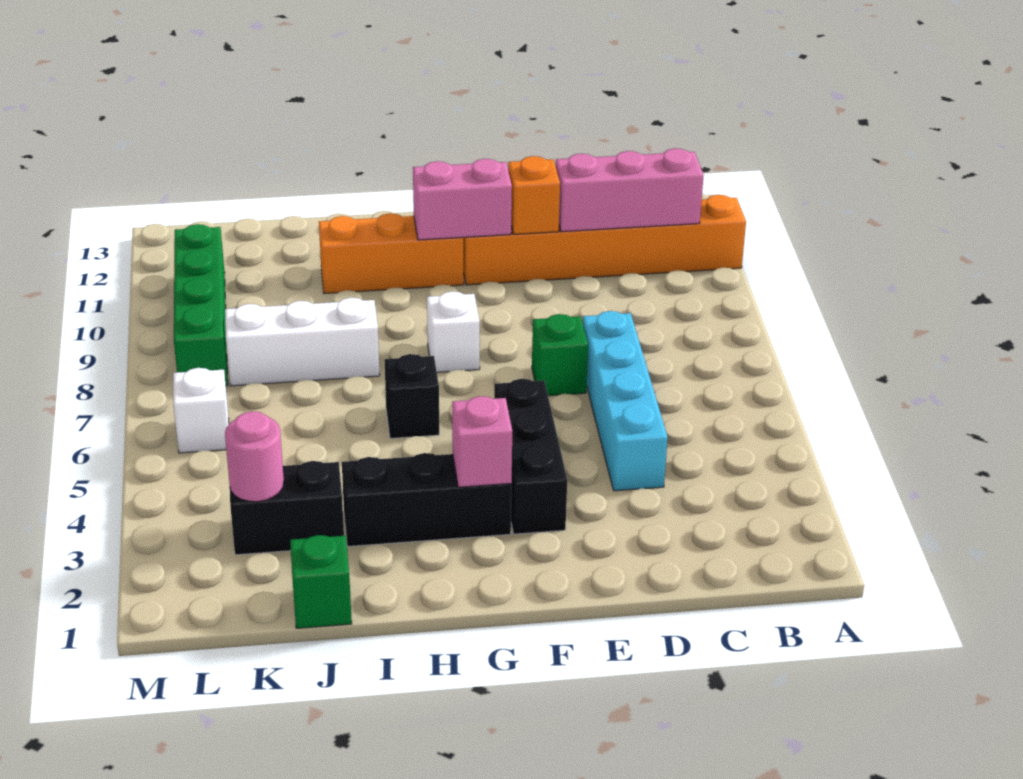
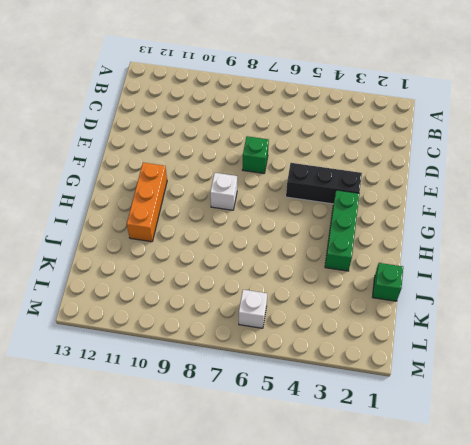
green 1x3 brick [325,190,359,271] -> black 1x3 brick [342,453,512,546]
none -> orange 1x6 brick [463,195,746,285]
none -> cyan 1x4 brick [583,311,668,491]
none -> black 1x1 brick [385,354,439,439]

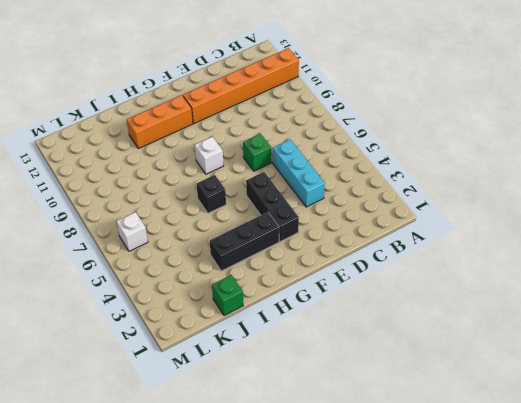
cyan 1x3 brick [273,140,325,207] -> cyan 1x4 brick [583,311,668,491]
none -> white 1x3 brick [225,298,380,386]
none -> black 1x2 brick [230,461,344,555]
none -> green 1x4 brick [174,224,228,386]

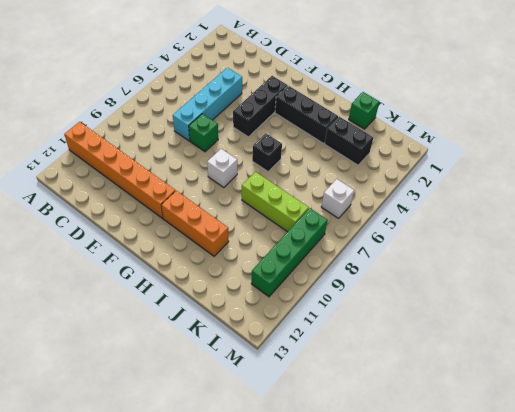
lime 1x3 brick [242,172,309,232] -> white 1x3 brick [225,298,380,386]
none -> pink 1x3 brick [556,148,704,232]
none -> orange 1x1 brick [508,156,560,234]
none -> pink 1x2 brick [413,159,512,240]

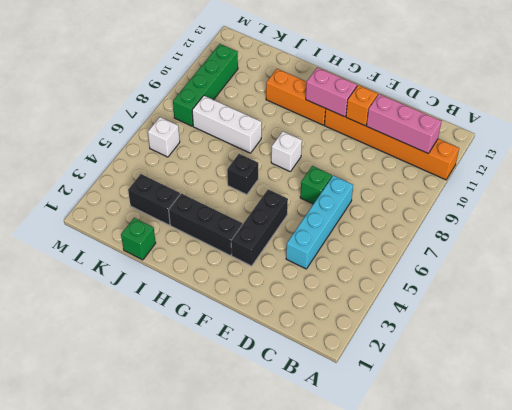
none -> pink 1x1 brick [452,396,512,487]
none -> pink 1x1 round brick [225,411,284,502]

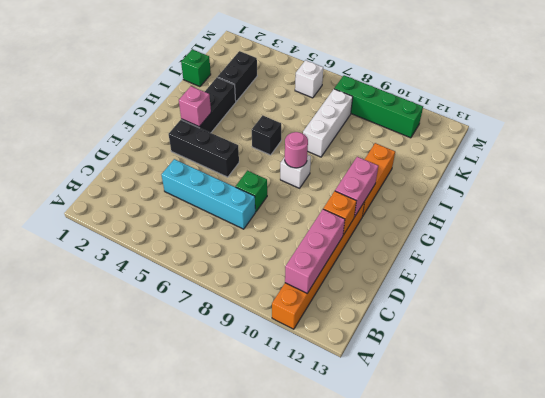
pink 1x1 round brick [285,132,308,168] -> pink 1x1 round brick moved to [225,411,284,502]

